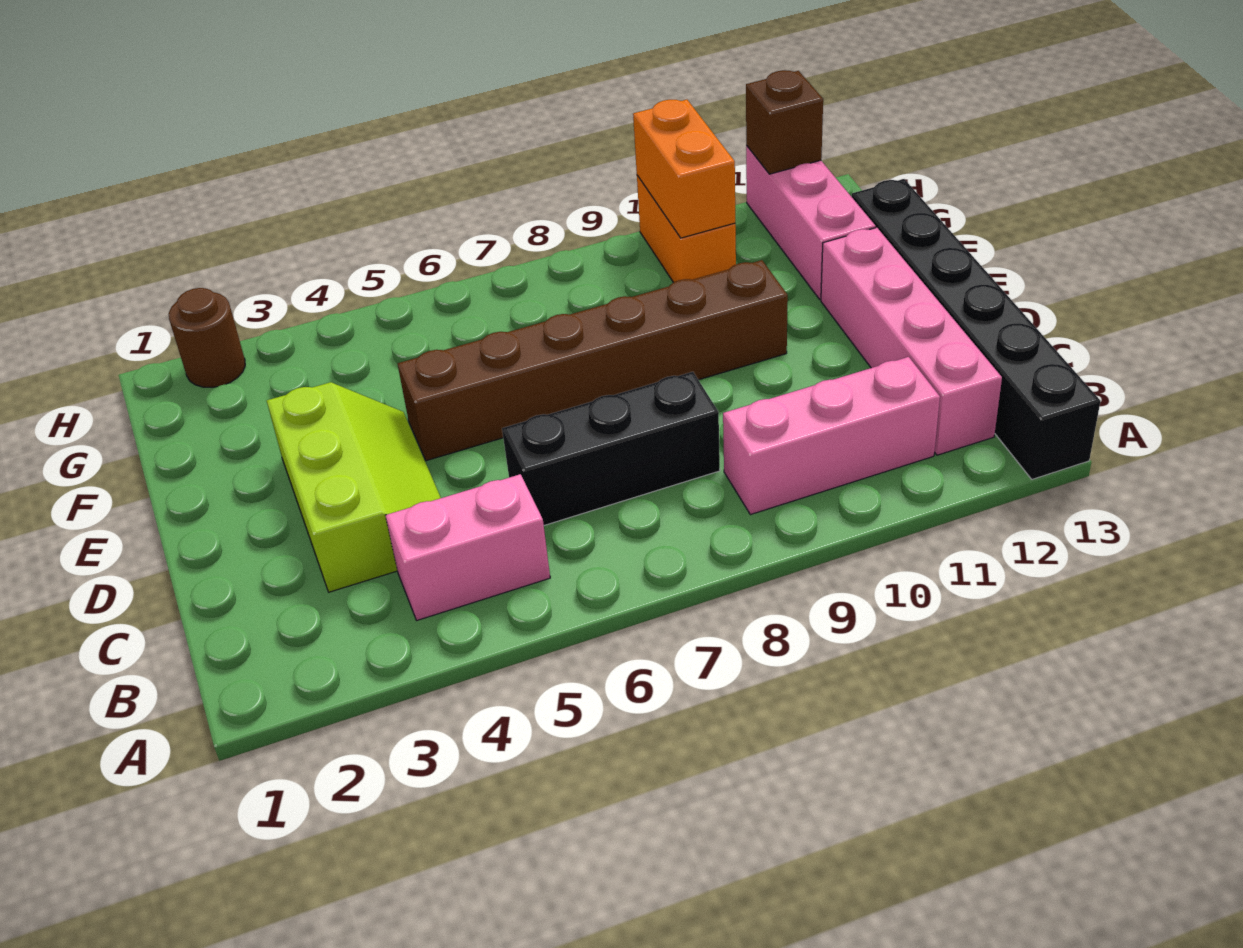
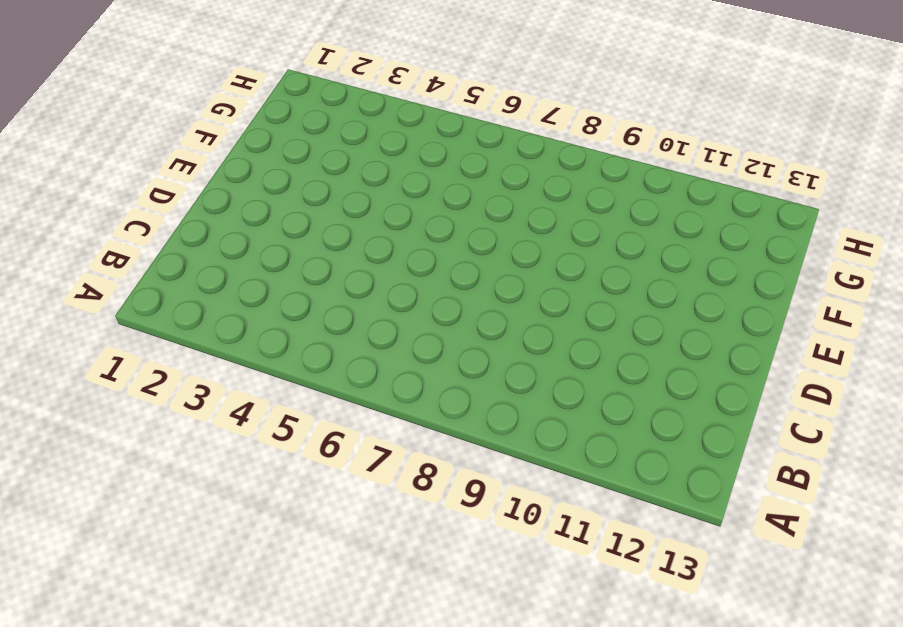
none -> black 1x6 brick [852,179,1101,479]
none -> pink 1x2 brick [385,474,550,620]
none -> pink 1x3 brick [723,357,940,515]

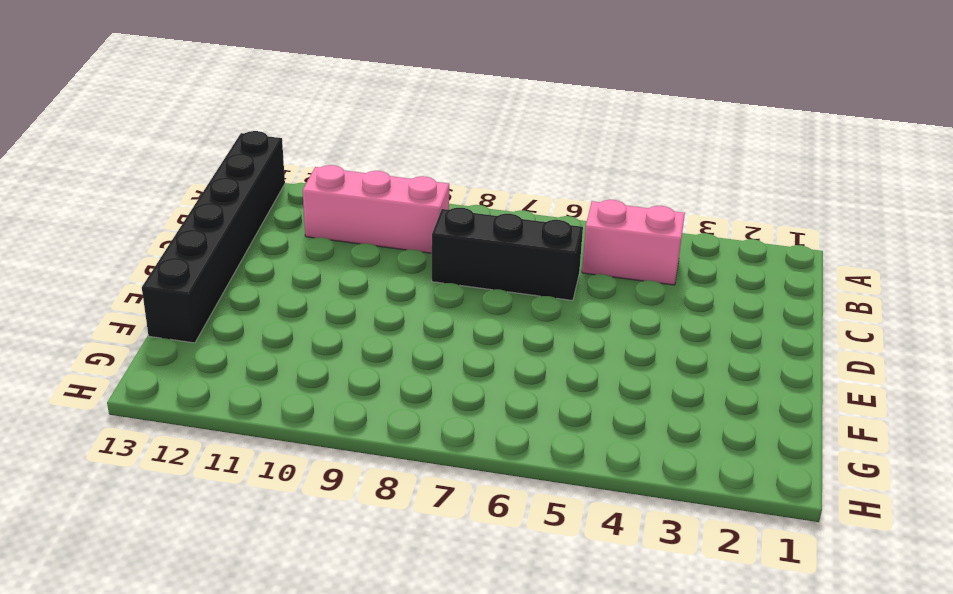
none -> pink 1x4 brick [821,228,1002,455]
none -> lime 2x3 slope [267,382,441,592]
none -> brown 1x6 brick [397,260,788,461]

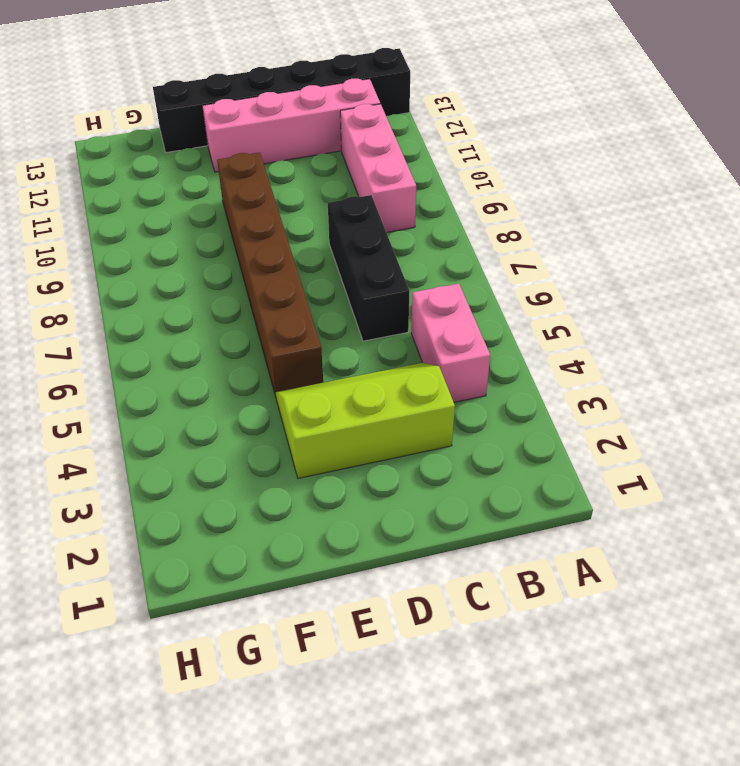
none -> pink 1x3 brick [746,146,876,299]
none -> orange 1x2 brick [637,175,736,282]
none -> brown 1x1 round brick [169,288,245,387]

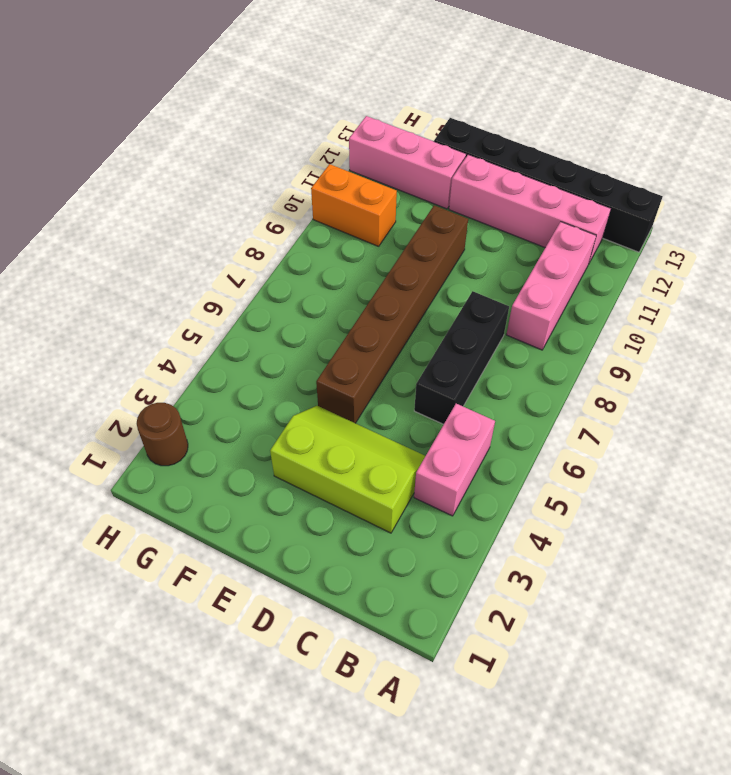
none -> orange 1x2 brick [633,100,735,238]
none -> brown 1x1 brick [746,70,823,174]

